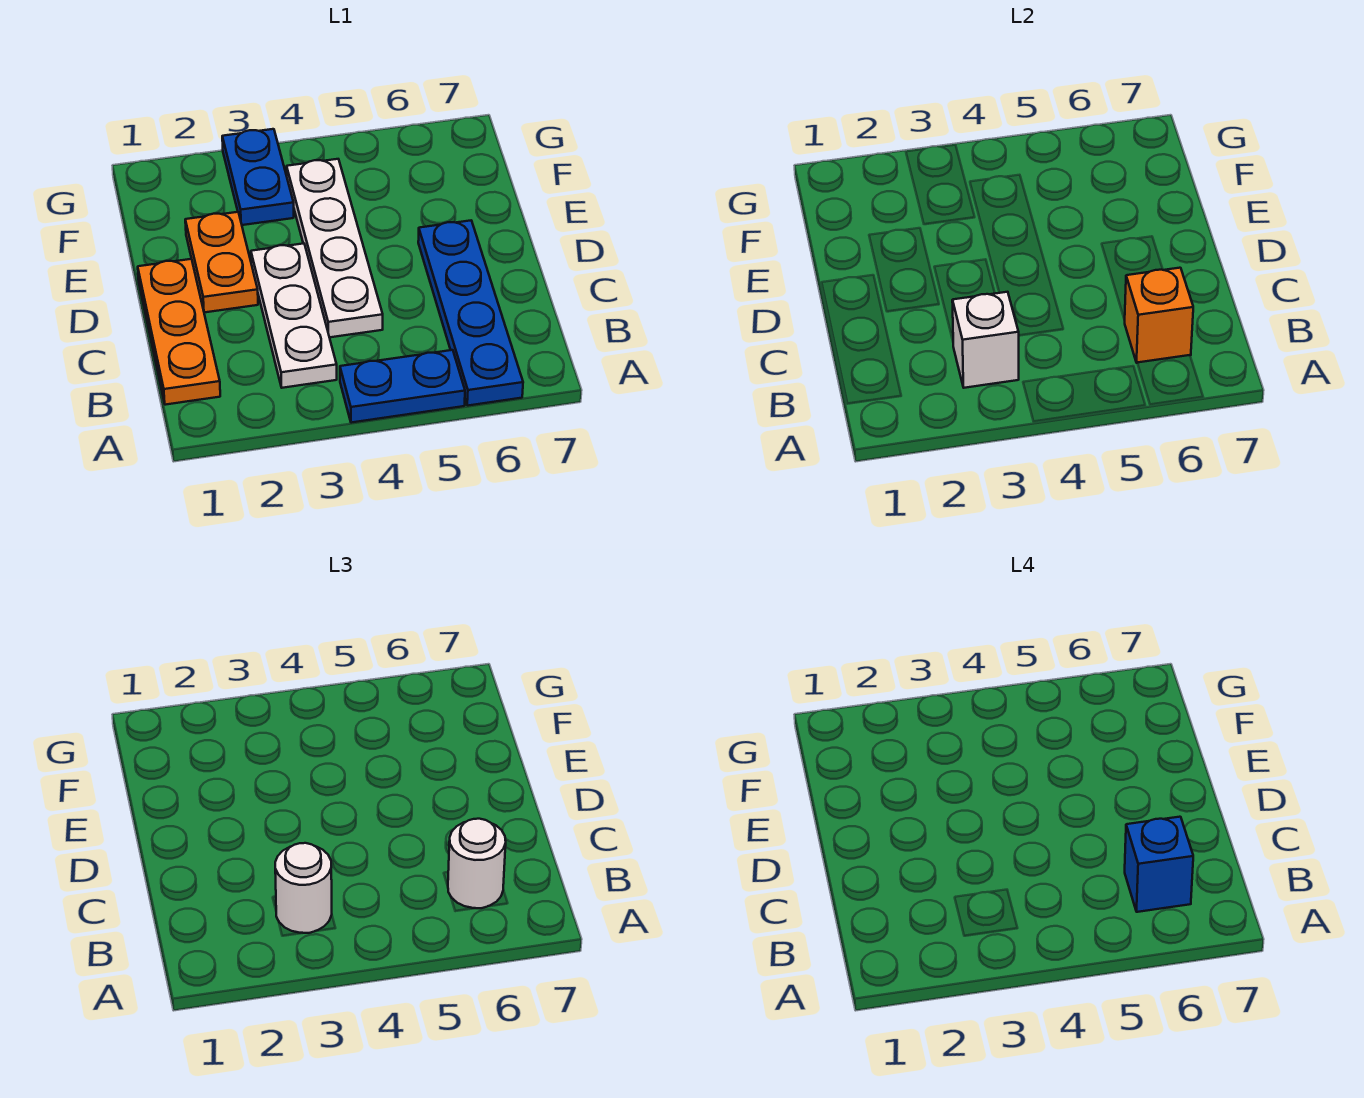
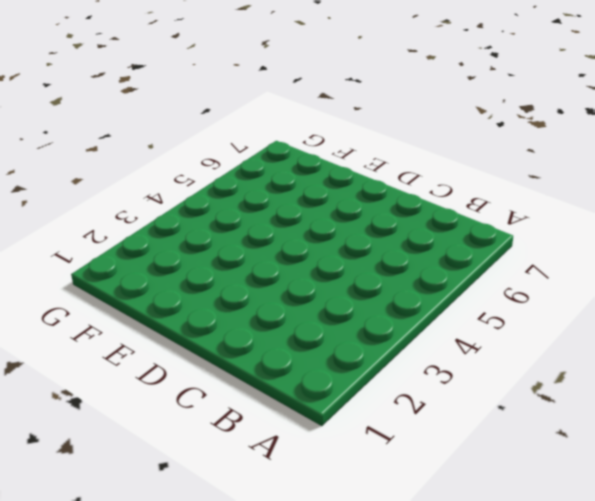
none -> blue 1x2 plate [340,350,465,423]
none -> blue 1x4 plate [418,221,523,406]
none -> orange 1x3 plate [138,259,220,405]

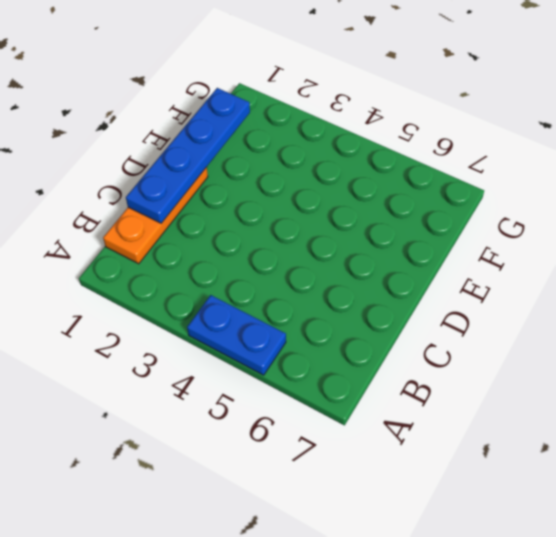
blue 1x4 plate [126,88,250,223] -> blue 1x4 plate moved to [418,221,523,406]
none -> white 1x3 plate [251,243,337,388]
none -> white 1x4 plate [287,159,383,337]
none -> orange 1x2 plate [185,212,258,313]

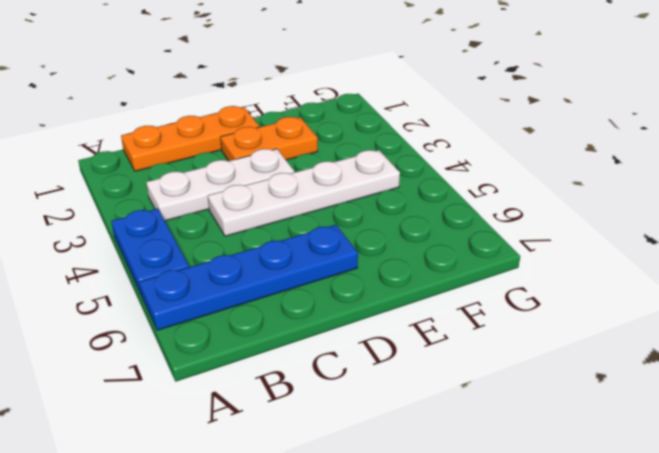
none -> blue 1x2 plate [222,129,294,225]
none -> white 1x1 brick [952,292,1019,388]
none -> orange 1x1 brick [1124,268,1193,363]

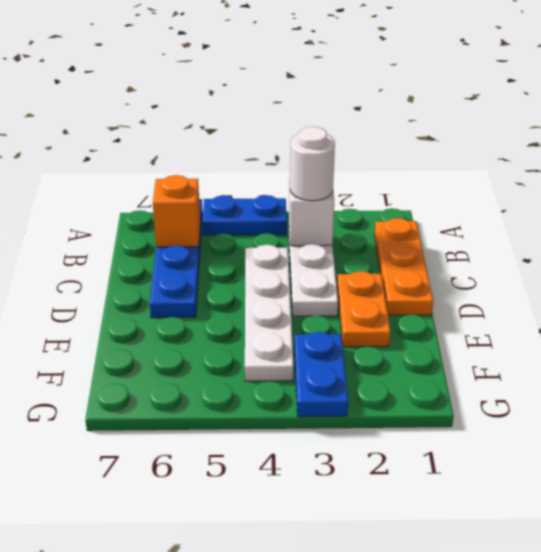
none -> white 1x1 round brick [448,819,506,908]
none -> blue 1x1 brick [1125,817,1193,912]

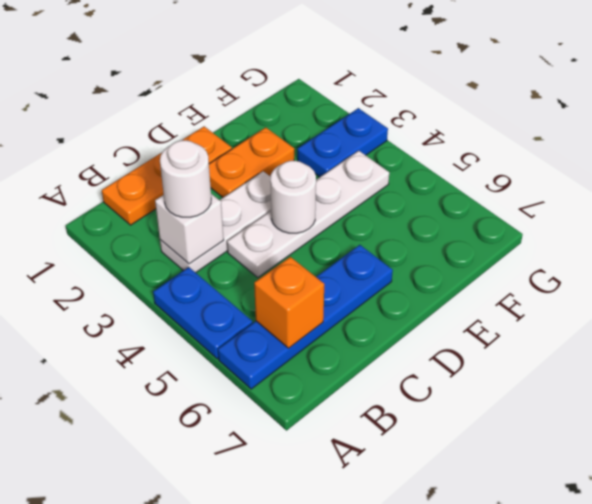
white 1x1 round brick [270,160,316,233] -> white 1x1 round brick moved to [448,819,506,908]
none -> blue 1x1 brick [1125,817,1193,912]

